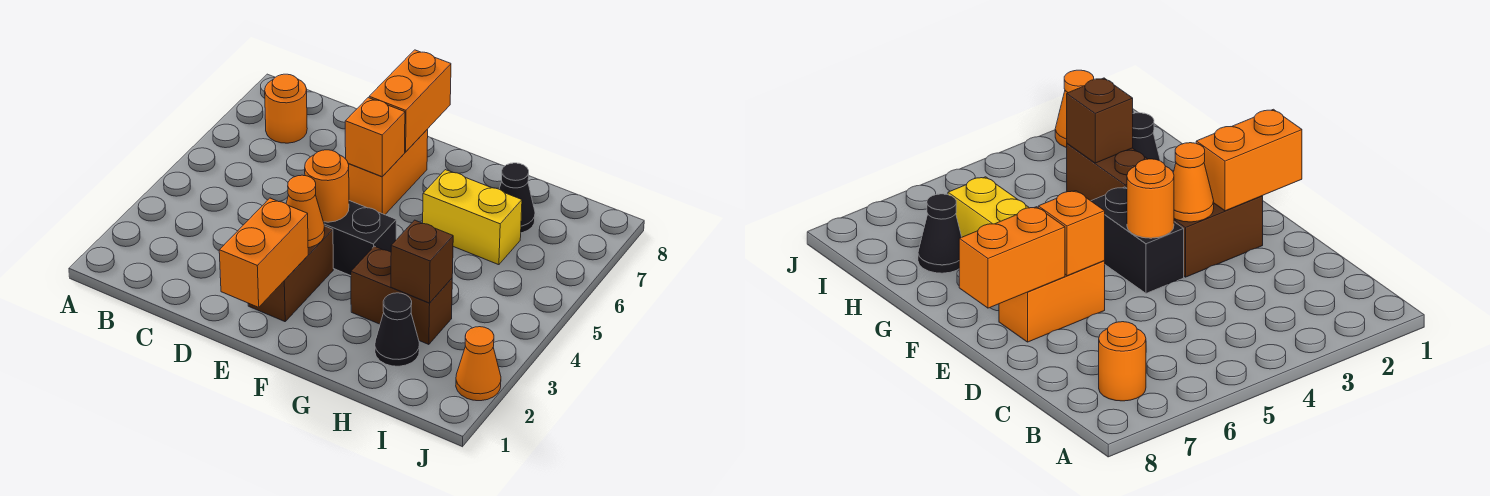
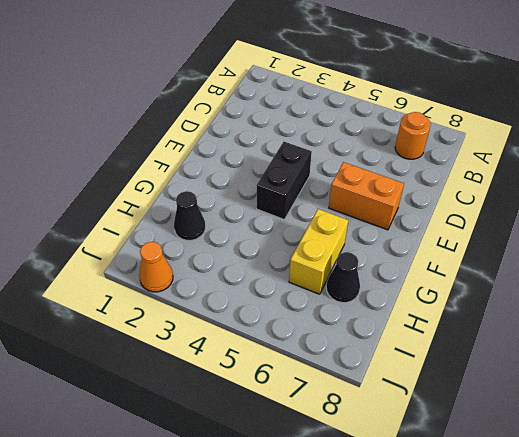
none -> brown 1x2 brick [248,226,333,322]
none -> brown 1x2 brick [351,246,452,345]
none -> orange 1x2 brick [219,198,308,307]

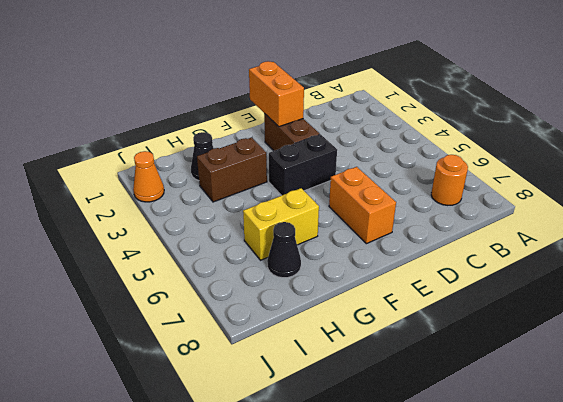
none -> orange 1x1 cone [286,175,325,248]
none -> orange 1x1 round brick [305,150,349,222]
none -> orange 1x1 brick [345,98,405,177]

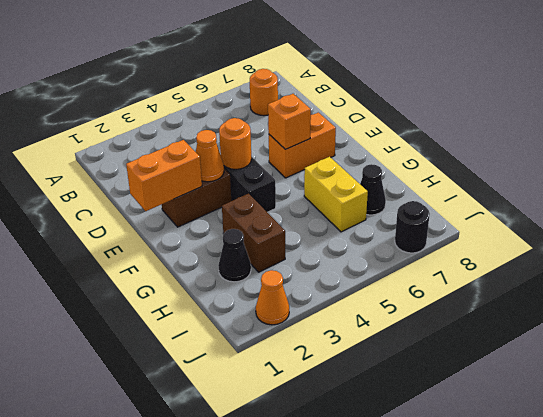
black 1x1 round brick [395,201,430,253] -> none
none -> orange 1x2 brick [369,50,451,152]
none -> brown 1x1 brick [391,220,453,303]

